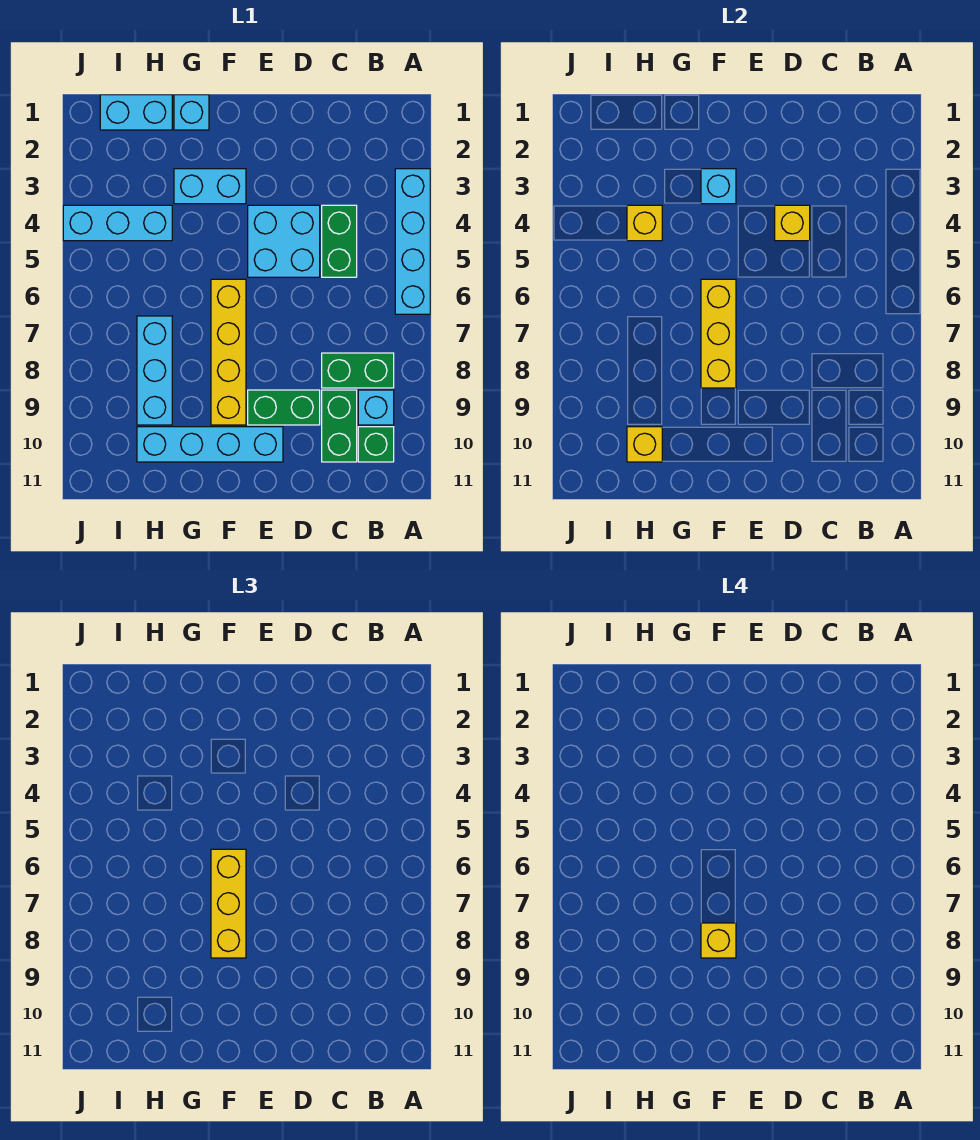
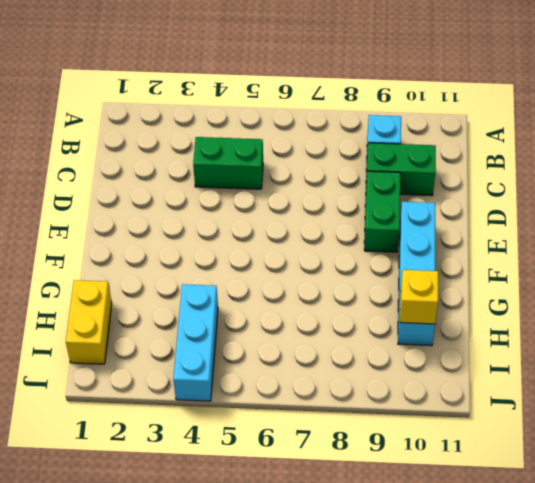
yellow 1x2 brick [66,280,112,364] -> cyan 1x2 brick [100,95,172,130]
none -> cyan 1x4 brick [395,169,430,314]
none -> green 1x2 brick [322,353,394,388]
none -> green 1x1 brick [358,427,394,462]

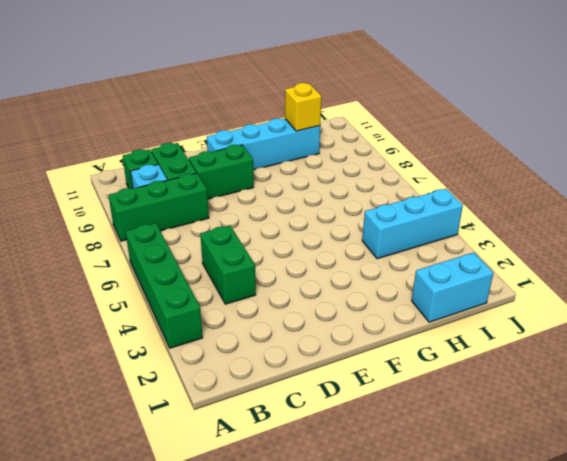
green 1x4 brick [125,223,203,348] -> cyan 1x4 brick [395,169,430,314]
green 1x3 brick [109,173,209,241] -> green 1x2 brick [322,353,394,388]
none -> cyan 2x2 brick [248,205,320,277]
none -> cyan 1x2 brick [174,169,246,204]
none -> yellow 1x4 brick [211,279,246,425]

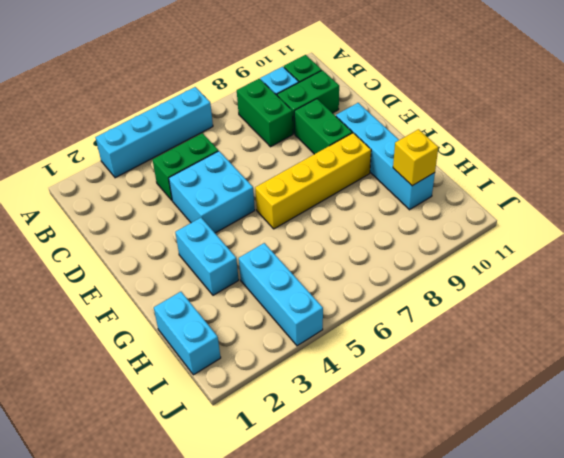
none -> cyan 1x1 brick [174,95,209,130]
none -> cyan 1x3 brick [137,316,172,425]
none -> yellow 1x1 brick [775,205,810,241]

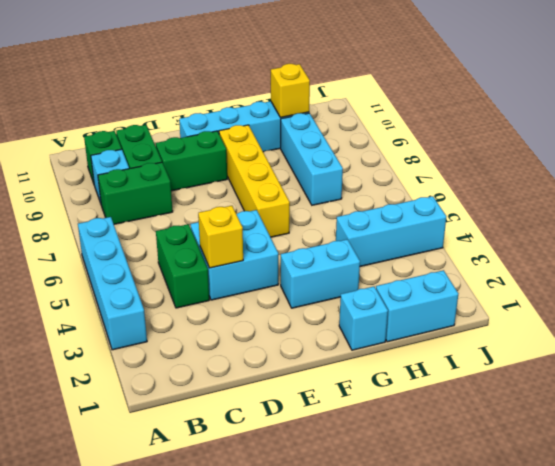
none -> cyan 1x1 brick [701,169,736,204]
none -> yellow 1x3 brick [701,279,736,388]
none -> yellow 1x1 brick [627,205,662,241]

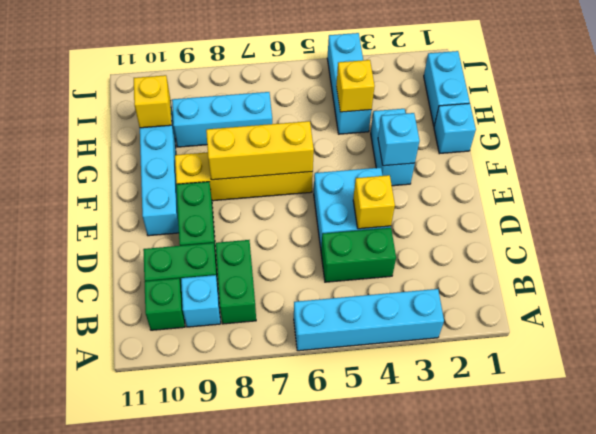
none -> yellow 1x3 brick [211,849,246,958]
none -> yellow 1x1 brick [701,923,736,958]

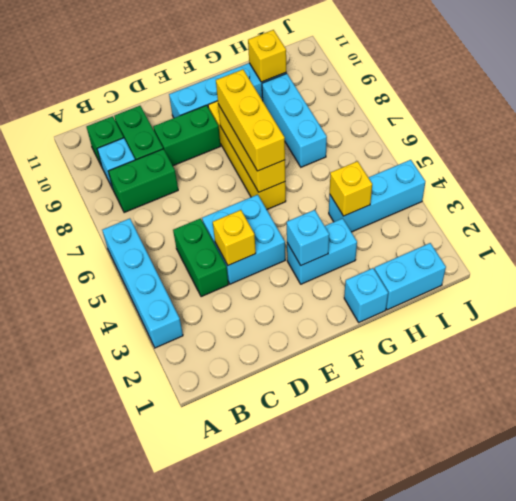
none -> yellow 1x1 brick [701,923,736,958]

